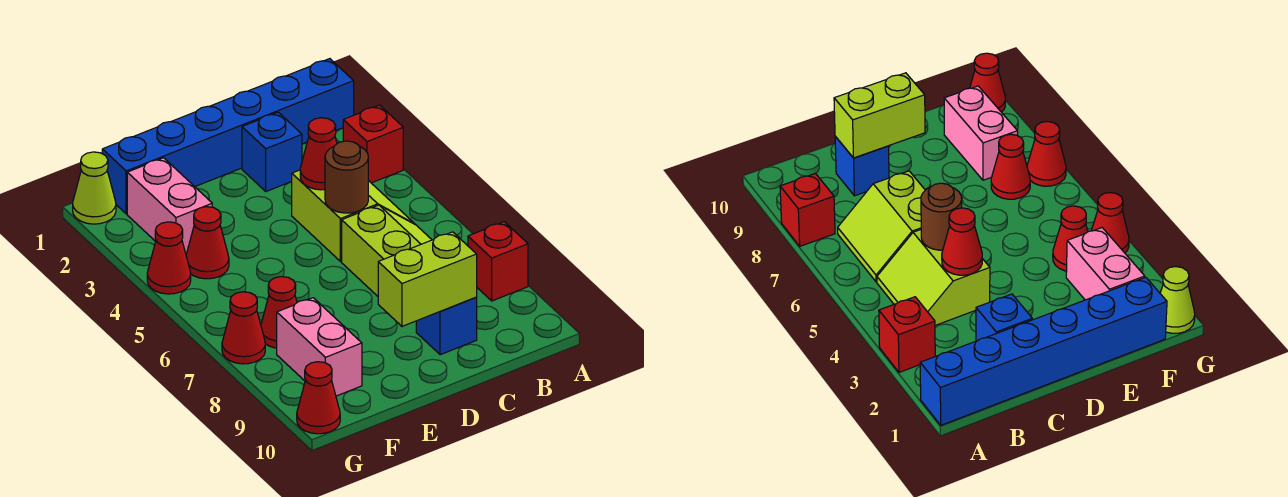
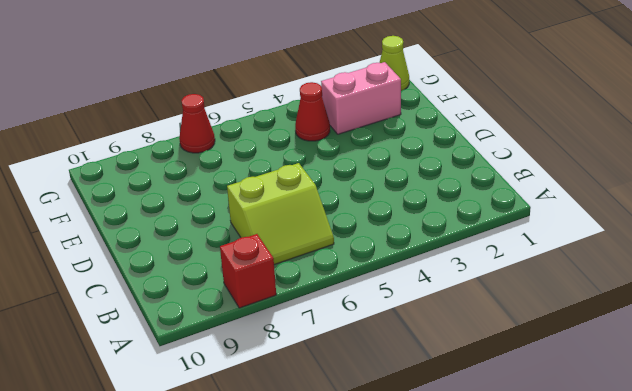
none -> blue 1x6 brick [102,59,354,214]
none -> red 1x1 brick [343,105,403,183]
none -> lime 2x2 slope [292,170,414,262]

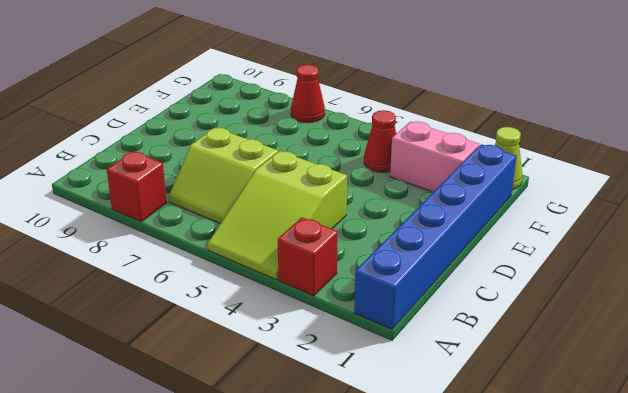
lime 2x3 slope [208,151,347,280] -> lime 2x2 slope [292,170,414,262]
none -> blue 1x1 brick [242,112,302,191]
none -> blue 1x1 brick [416,298,477,355]
none -> red 1x1 cone [261,277,297,348]

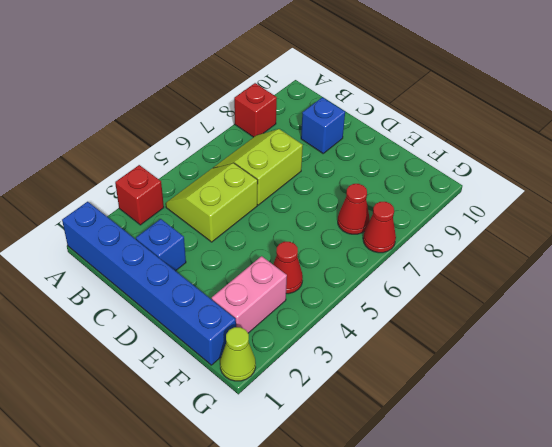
none -> pink 1x2 brick [277,298,362,396]
none -> red 1x1 cone [147,222,191,294]
none -> red 1x1 cone [297,362,340,434]

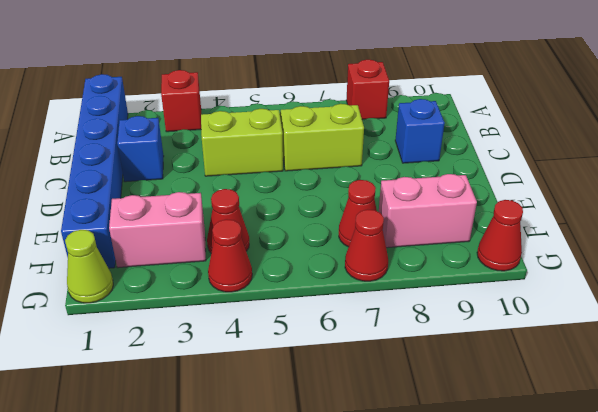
none -> red 1x1 cone [300,118,337,190]
none -> brown 1x1 round brick [325,141,368,213]
none -> lime 1x2 brick [378,232,477,326]

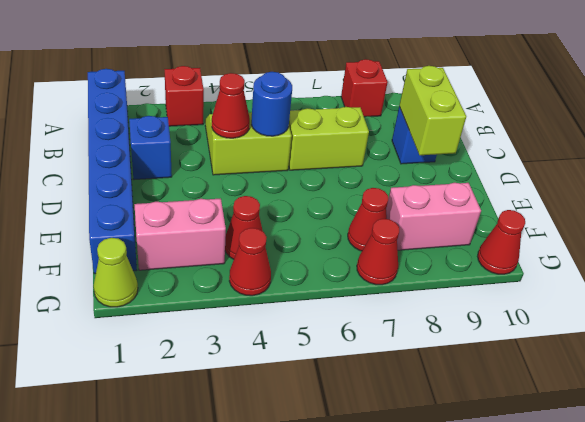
blue 1x1 round brick [251,72,292,136] -> brown 1x1 round brick [325,141,368,213]

